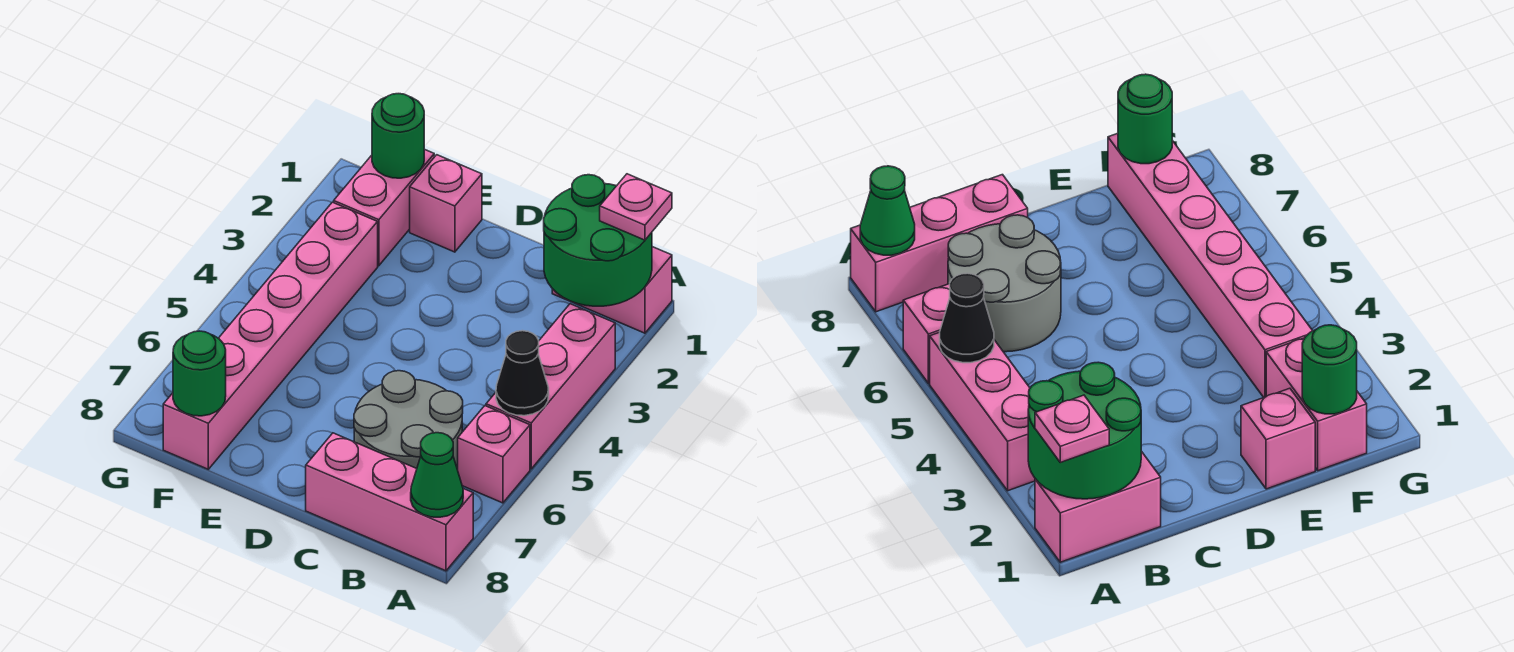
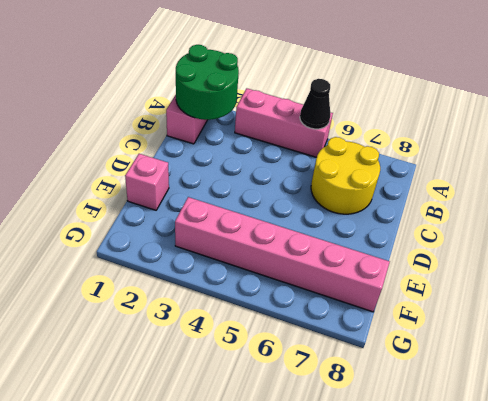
yellow 2x2 round brick [311,137,380,214] -> grey 2x2 round brick [354,371,463,470]
none -> pink 1x1 brick [458,406,530,503]
none -> pink 1x3 brick [306,433,473,571]
none -> pink 1x2 brick [334,149,434,266]

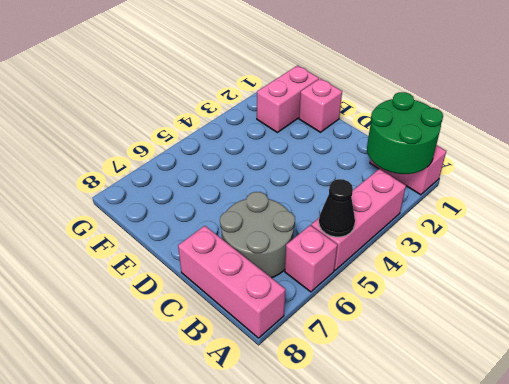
none -> pink 1x6 brick [163,202,378,469]
none -> green 1x1 cone [411,433,463,517]
none -> green 1x1 round brick [372,94,424,178]

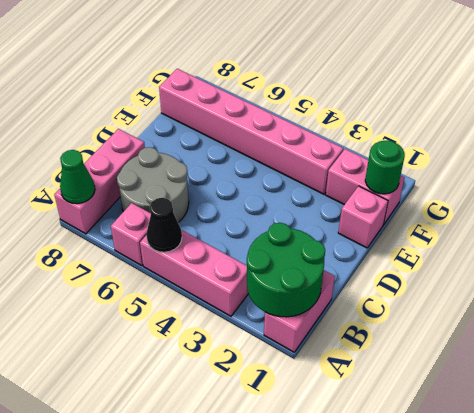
none -> green 1x1 round brick [173,331,226,416]
none -> pink 1x1 plate [600,174,672,240]

